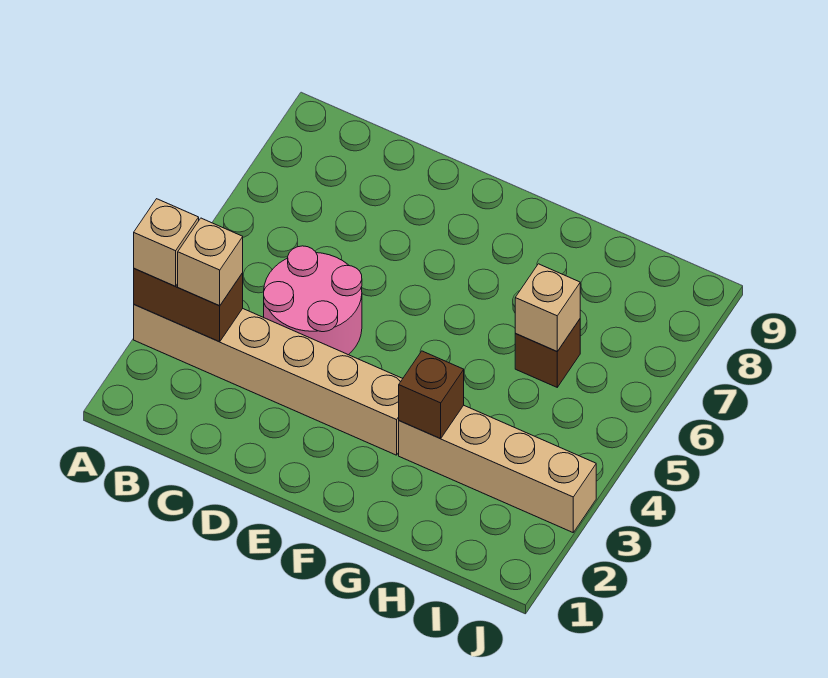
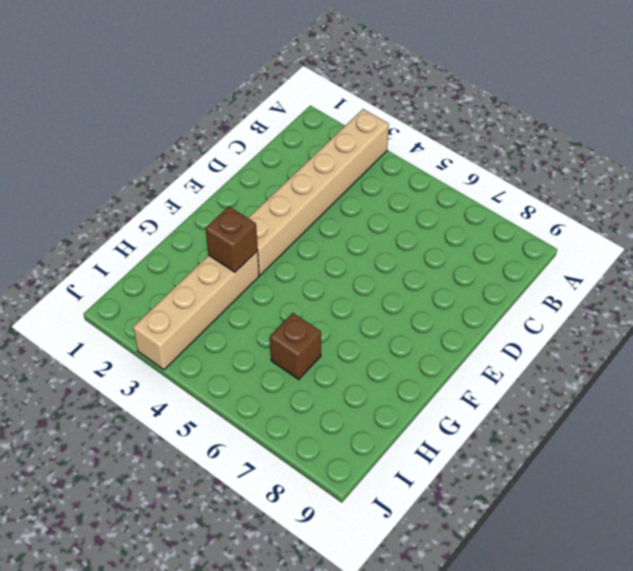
none -> pink 2x2 round brick [264,246,362,355]
none -> brown 1x2 brick [134,269,243,342]

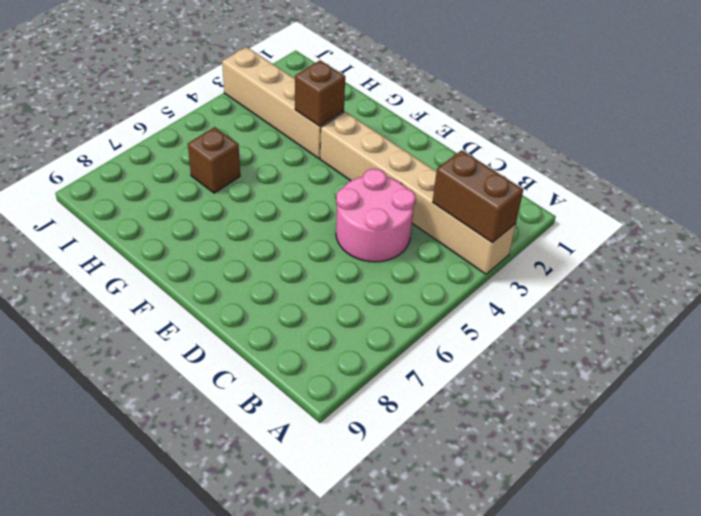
none -> tan 1x1 brick [515,264,580,351]
none -> tan 1x1 brick [134,199,199,286]

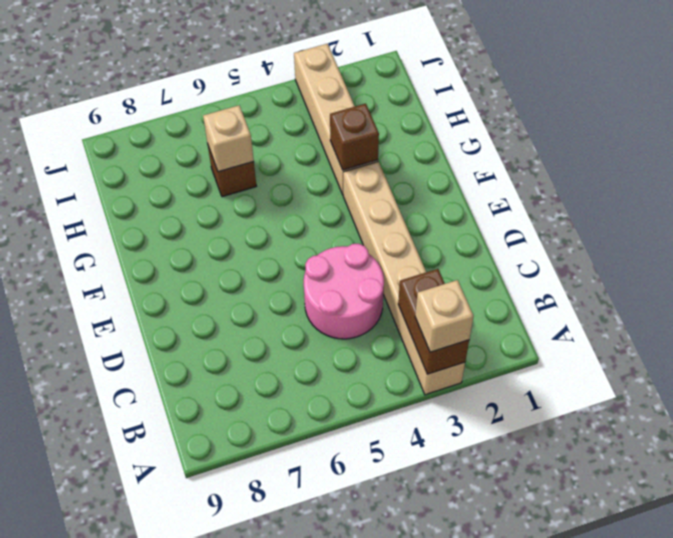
none -> tan 1x1 brick [178,218,243,306]

